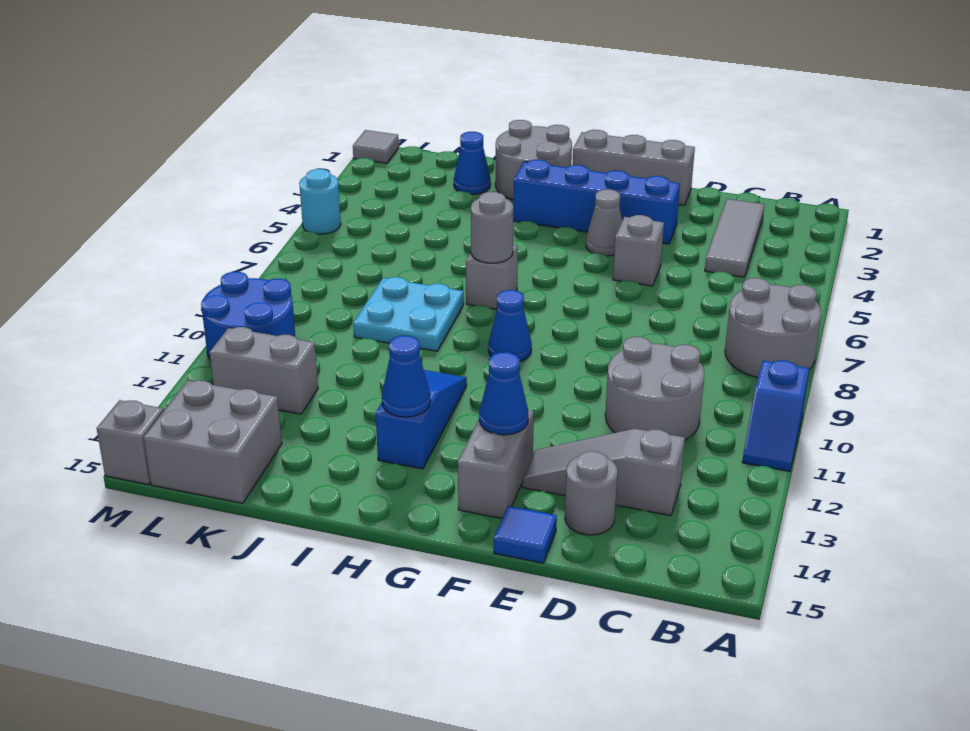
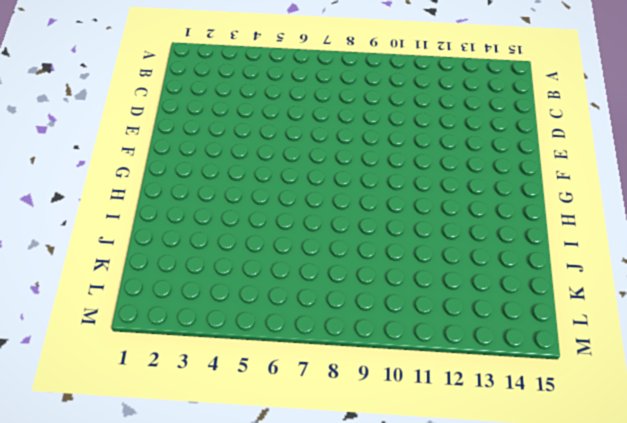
none -> grey 2x2 round brick [725,278,821,378]
none -> blue 1x2 slope [742,360,809,471]
none -> grey 1x3 tile [705,199,764,277]

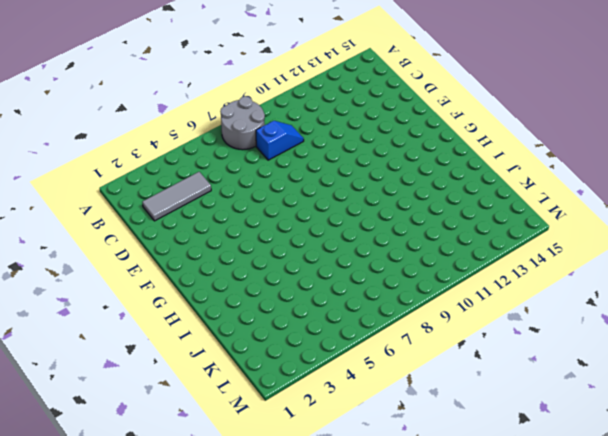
blue 1x2 slope [256,121,304,160] -> blue 1x2 slope moved to [742,360,809,471]
none -> grey 2x2 round brick [605,337,704,440]
none -> grey 1x3 slope [522,429,685,516]
none -> grey 1x1 round brick [565,451,618,535]

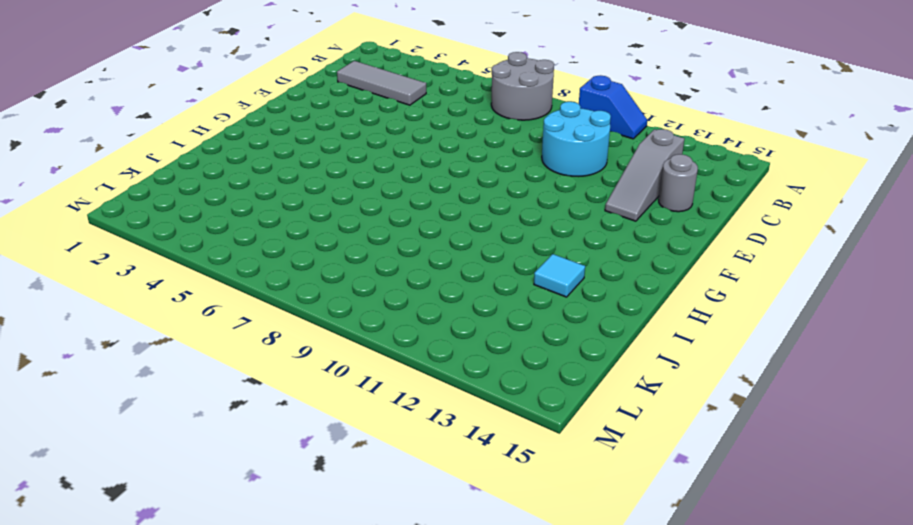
cyan 2x2 round brick [542,102,611,176] -> grey 2x2 round brick [605,337,704,440]
cyan 1x1 tile [534,254,585,297] -> none
none -> grey 1x3 brick [572,130,695,205]
none -> blue 1x4 brick [513,160,680,244]
none -> grey 1x1 brick [613,215,664,286]

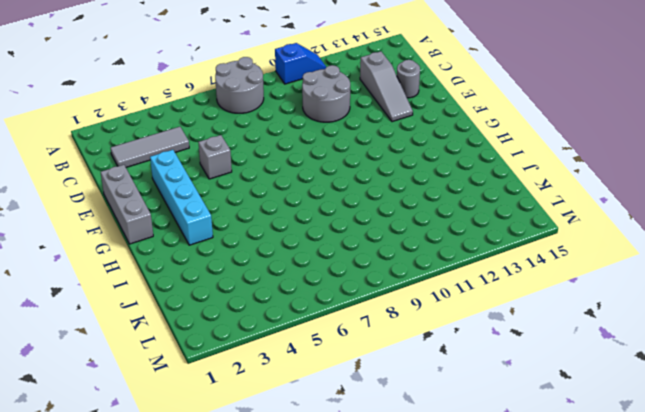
cyan 1x4 brick [150,150,213,245] -> blue 1x4 brick [513,160,680,244]
none -> blue 1x1 tile [494,506,557,563]
none -> grey 1x1 cone [586,189,622,256]
none -> grey 1x2 brick [458,410,534,518]

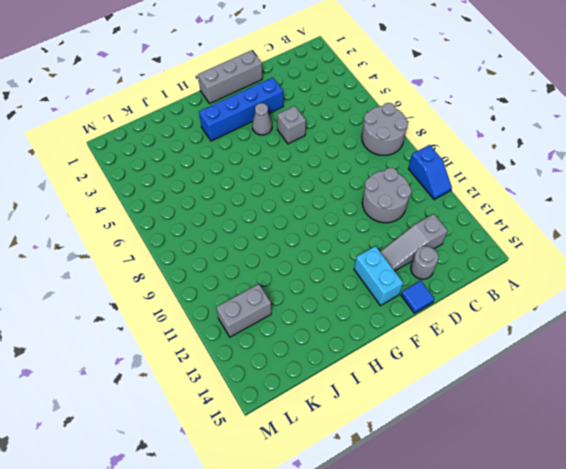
cyan 1x2 brick [354,246,403,306] -> grey 1x2 brick [458,410,534,518]
none -> grey 1x3 tile [705,199,764,277]
none -> blue 1x1 cone [488,290,532,362]
none -> grey 2x2 round brick [495,120,572,200]

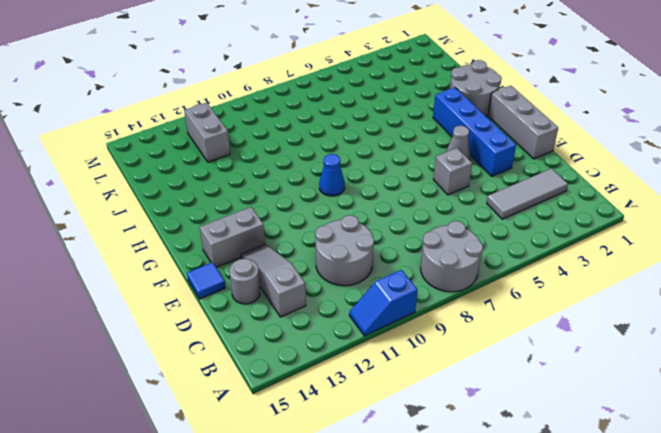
none -> grey 1x1 brick [466,245,518,309]
none -> blue 1x3 slope [376,370,467,469]
none -> cyan 2x2 plate [353,277,464,351]

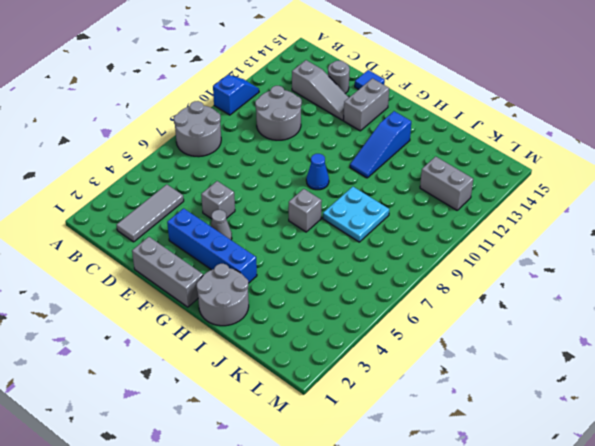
none -> blue 1x1 cone [454,132,491,194]
none -> grey 2x2 brick [144,380,282,503]
none -> blue 2x2 round brick [201,272,295,359]

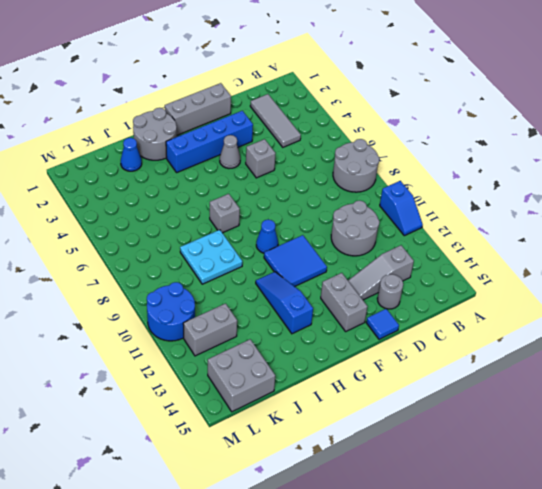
blue 2x2 tile [264,235,327,286] -> none
none -> grey 1x1 tile [353,130,399,163]
none -> cyan 1x1 round brick [299,169,341,234]
none -> grey 1x1 brick [97,400,164,485]

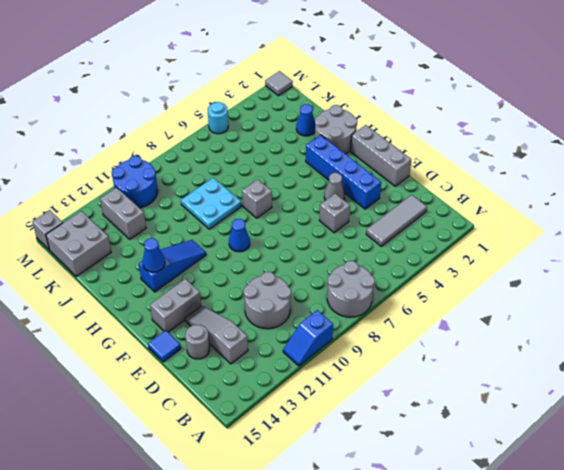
none -> blue 1x1 cone [479,352,528,435]
none -> grey 1x1 round brick [471,192,513,263]

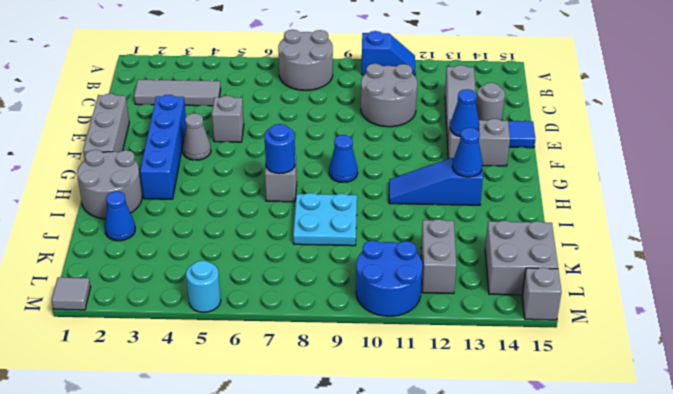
blue 1x1 round brick [264,124,295,174] -> grey 1x1 round brick [471,192,513,263]

